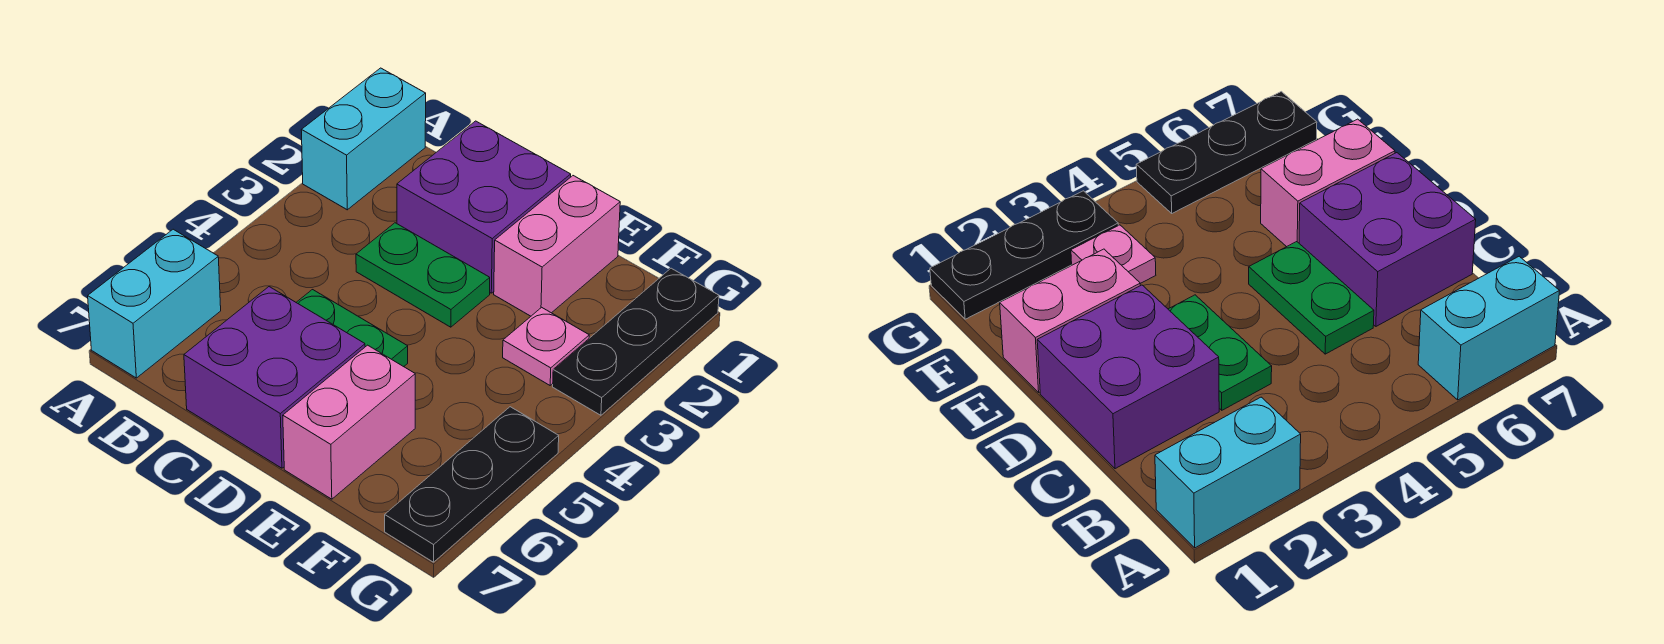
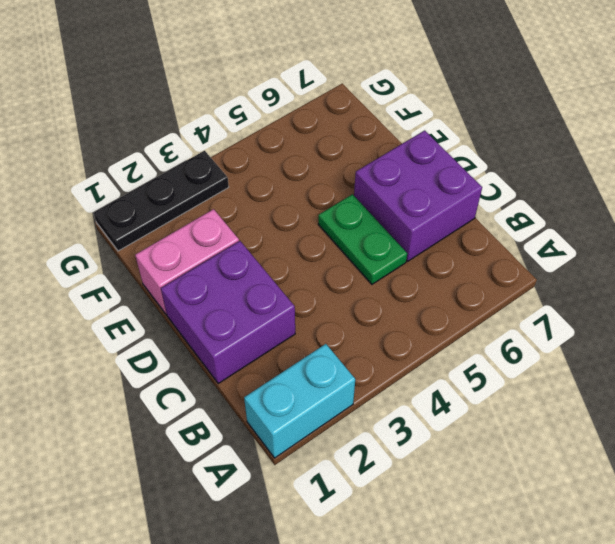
none -> cyan 1x2 brick [88,229,221,378]
none -> green 1x2 plate [356,223,490,327]

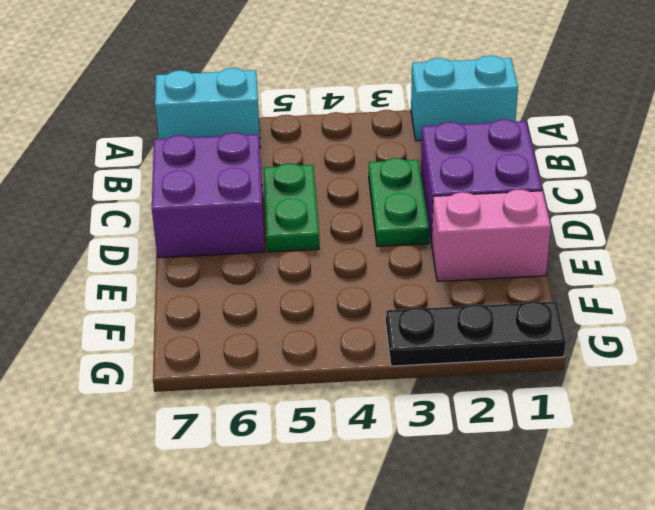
none -> pink 1x2 brick [283,345,415,499]
none -> pink 1x1 plate [503,307,589,385]

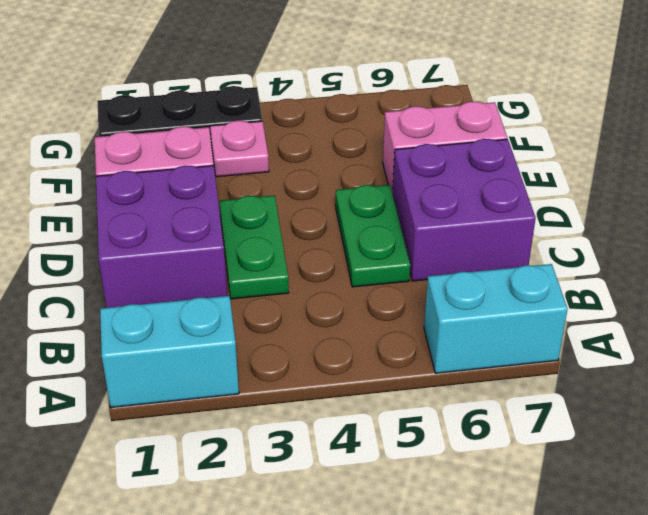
none -> black 1x3 plate [385,407,559,562]

